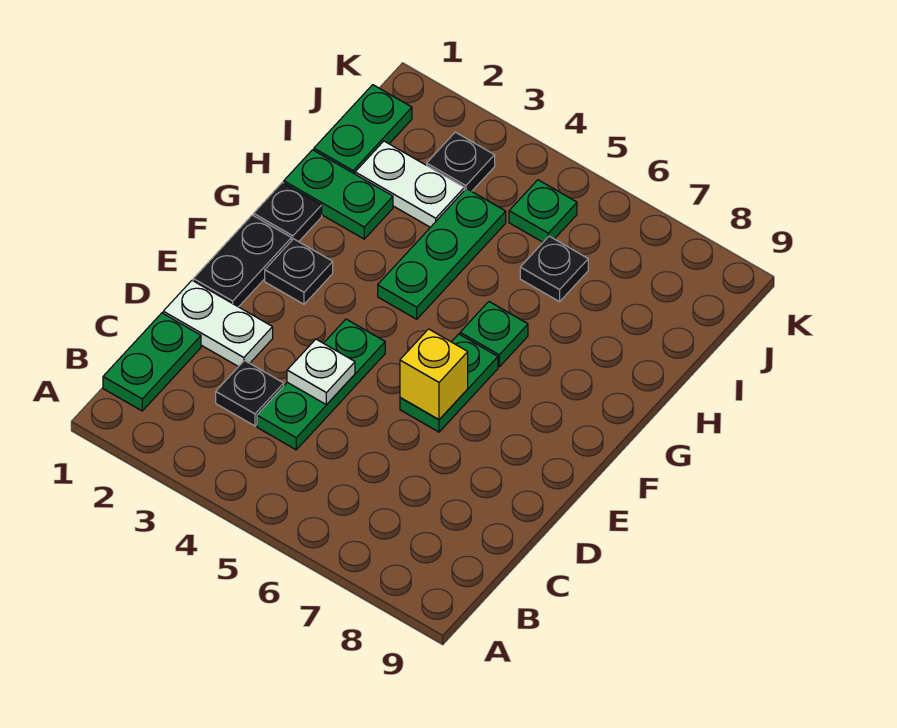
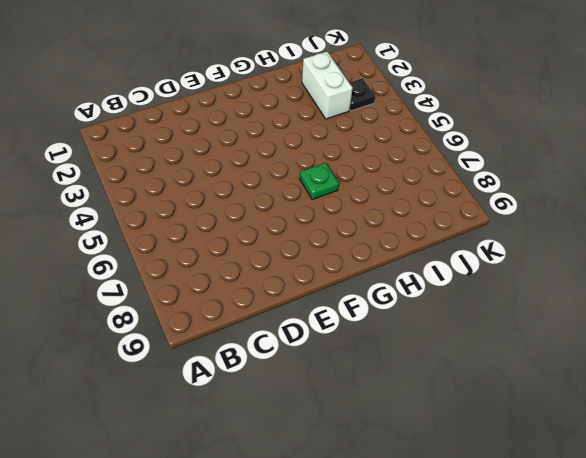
white 1x2 brick [302,52,353,119] -> white 1x2 plate [355,141,464,227]
none -> green 1x2 plate [103,313,201,411]
none -> black 1x1 plate [216,361,284,426]
none -> green 1x3 plate [257,319,385,450]

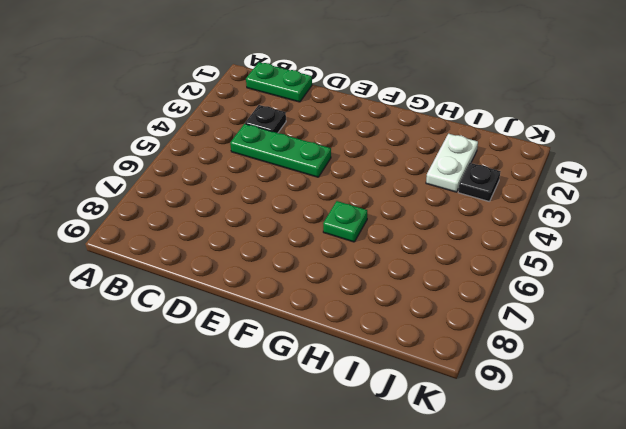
none -> white 1x2 plate [163,280,273,367]
none -> black 1x2 plate [193,215,291,307]
none -> green 1x2 plate [400,334,498,432]

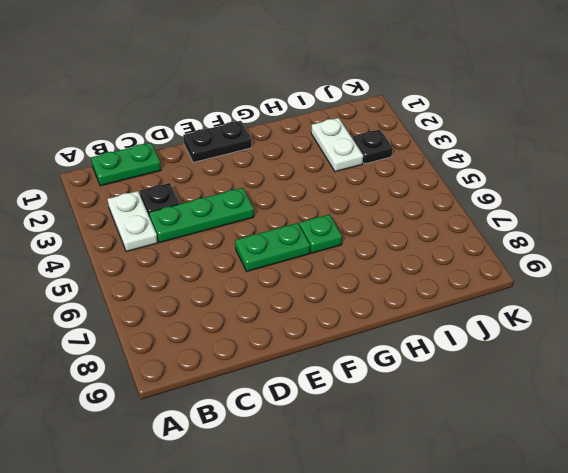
white 1x2 plate [108,191,158,252] -> white 1x2 plate moved to [163,280,273,367]
none -> black 1x1 plate [265,239,333,304]
none -> black 1x1 plate [254,182,322,242]
none -> green 1x3 plate [378,189,506,319]

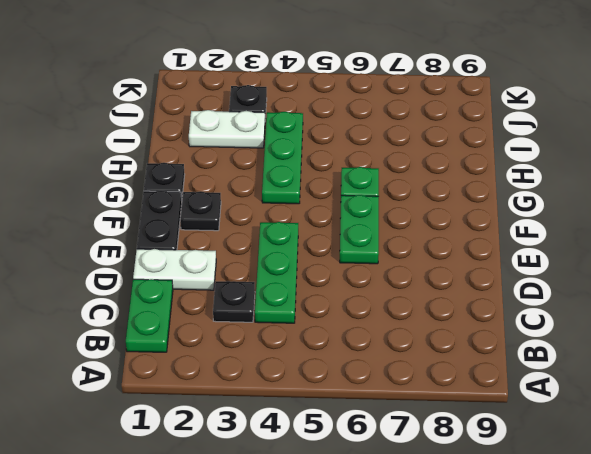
none -> green 1x2 plate [284,150,393,239]
none -> green 1x2 plate [314,85,412,174]
none -> black 1x1 plate [520,236,588,302]

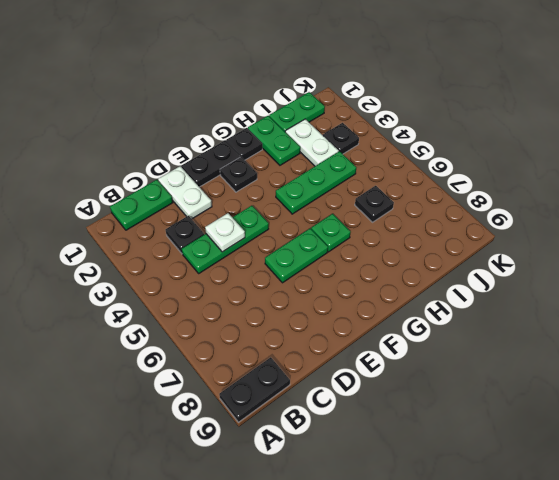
black 1x2 plate [219,357,290,422] -> none
none -> green 1x1 plate [509,180,577,242]
none -> yellow 1x1 brick [400,329,468,420]

